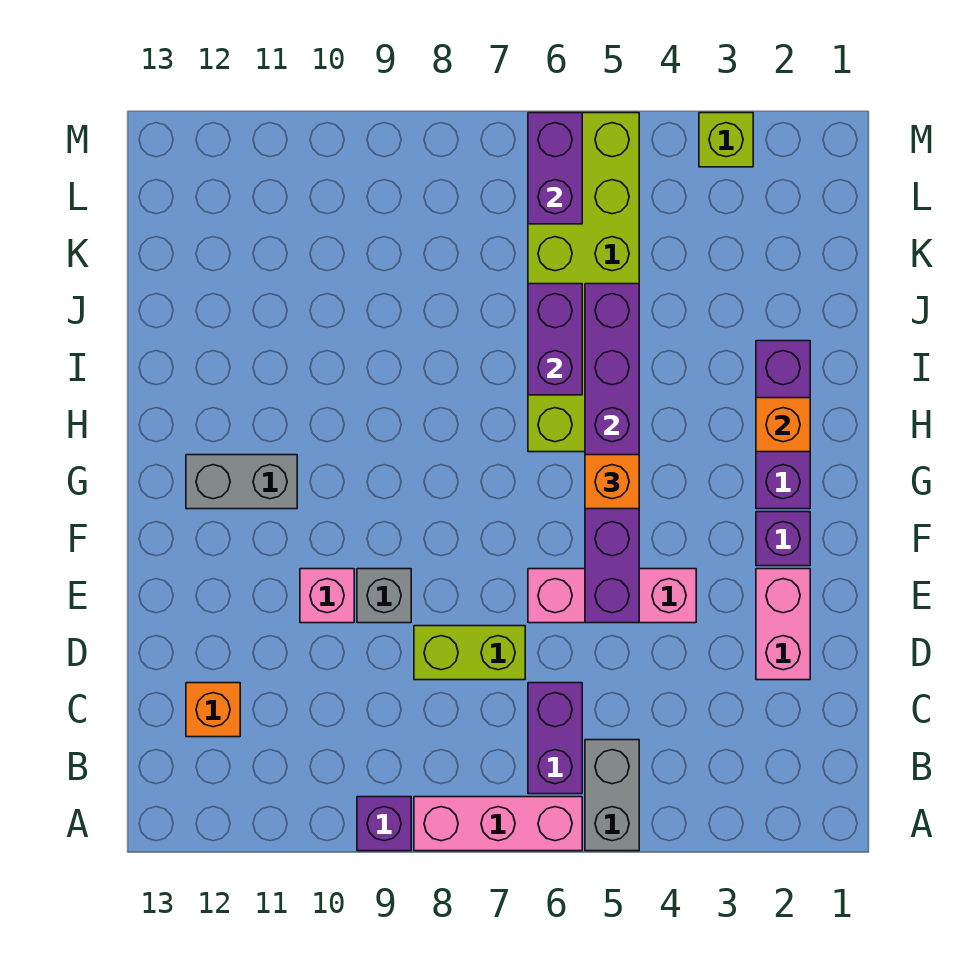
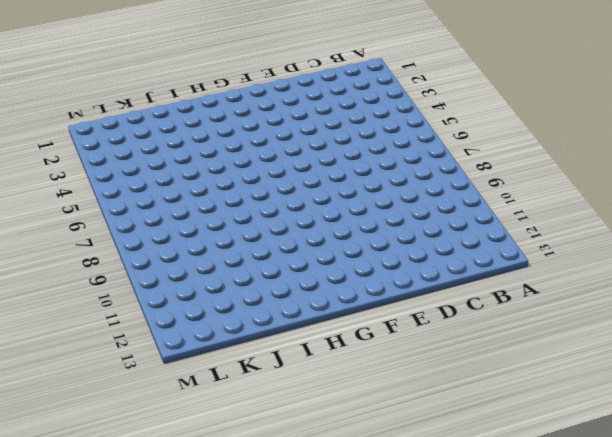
none -> grey 1x2 brick [585,740,639,851]
none -> pink 1x3 brick [414,797,582,851]
none -> purple 1x1 brick [357,797,411,851]

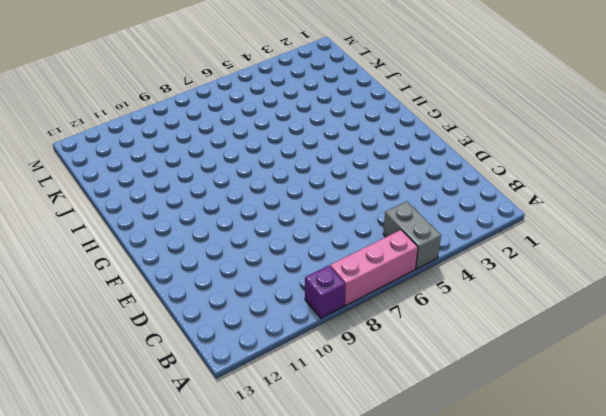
none -> purple 1x2 brick [528,683,582,794]
none -> orange 1x1 brick [186,683,240,737]
none -> pink 1x2 brick [756,569,810,680]

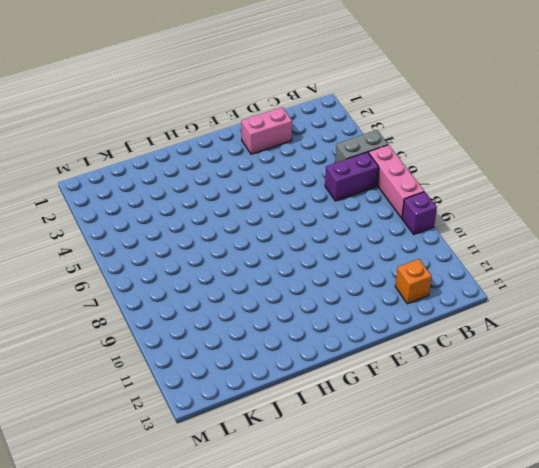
none -> lime 1x2 brick [414,626,525,680]
none -> pink 1x3 brick [528,569,696,623]
none -> grey 1x1 brick [357,569,411,623]

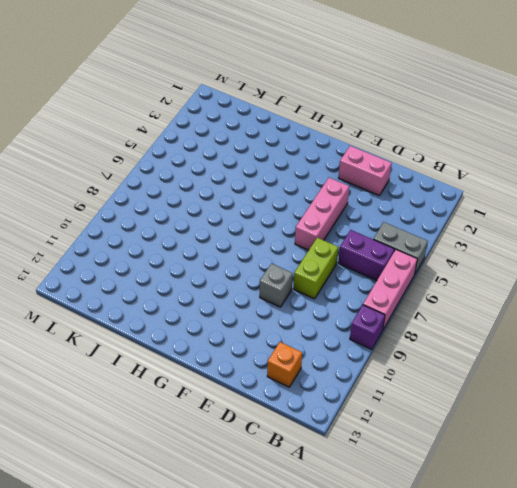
none -> pink 1x1 brick [300,569,354,623]
none -> purple 1x1 brick [756,512,810,566]
none -> purple 1x3 brick [756,341,810,509]

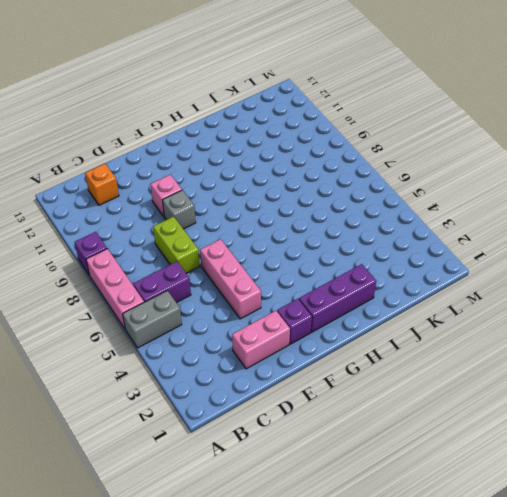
none -> grey 1x2 brick [186,455,297,509]
none -> lime 2x6 brick [528,113,639,452]
none -> lime 1x1 brick [699,113,753,167]

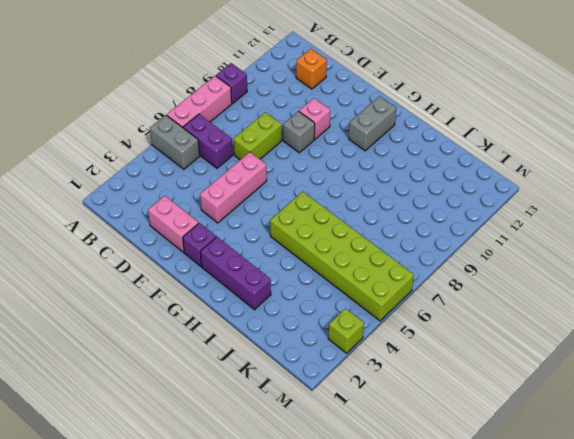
none -> purple 1x6 brick [585,284,639,623]
none -> orange 1x1 brick [756,398,810,452]
none -> purple 1x2 brick [528,284,582,395]

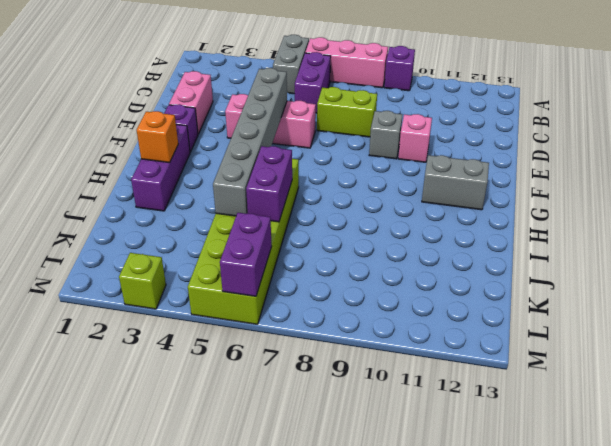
grey 1x6 brick [213,68,287,216] -> purple 1x6 brick [585,284,639,623]
none -> orange 1x1 brick [186,683,240,737]
none -> orange 1x1 brick [585,455,639,509]

